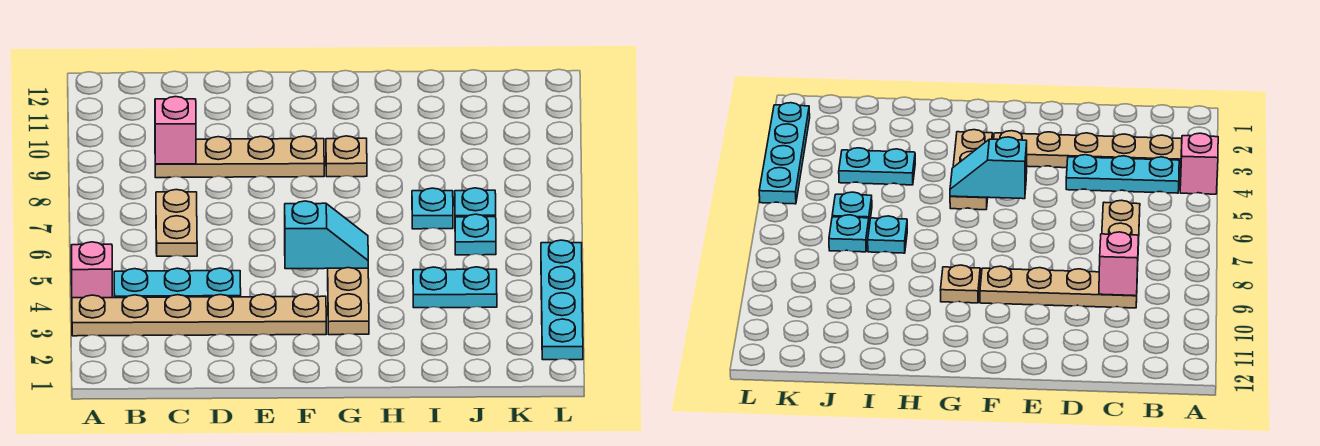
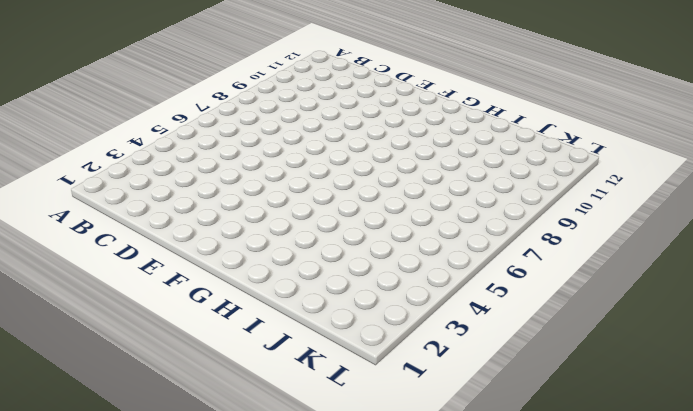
none -> tan 1x6 plate [72,294,326,336]
none -> pink 1x1 brick [71,242,112,298]
none -> cyan 1x3 plate [114,268,241,298]

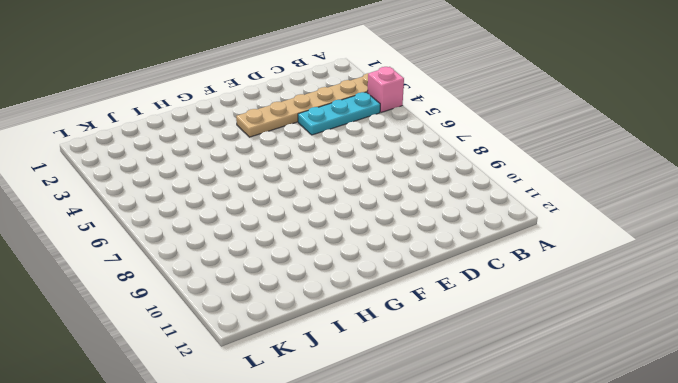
none -> tan 1x2 plate [156,190,197,256]
none -> tan 1x4 plate [155,136,324,178]
none -> tan 1x3 plate [328,268,369,335]

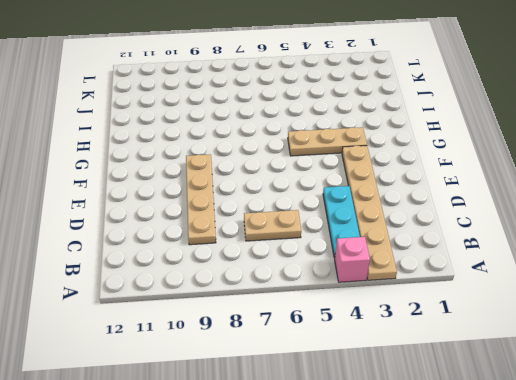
none -> tan 1x1 plate [326,136,367,177]
none -> cyan 1x2 plate [413,267,497,308]
none -> cyan 1x1 plate [412,188,453,229]

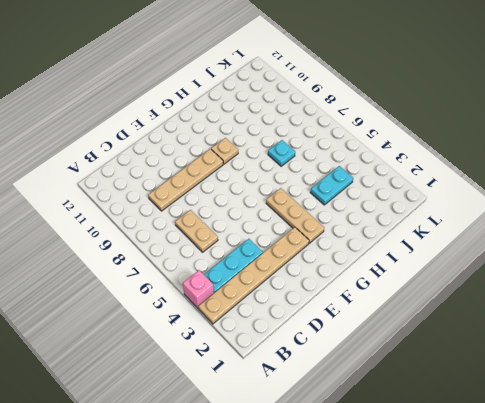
none -> cyan 1x1 plate [455,214,496,255]
none -> cyan 1x1 plate [455,188,496,217]
none -> cyan 1x4 plate [541,240,583,360]

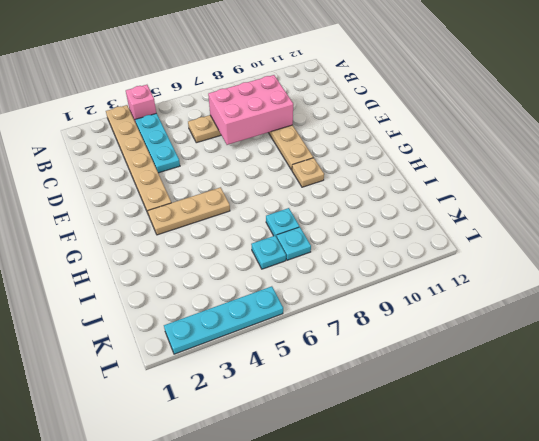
pink 2x3 brick [208,75,293,145] -> pink 1x1 brick [155,97,196,164]
none -> cyan 1x2 plate [413,267,497,308]
none -> cyan 1x2 slope [285,201,368,269]

